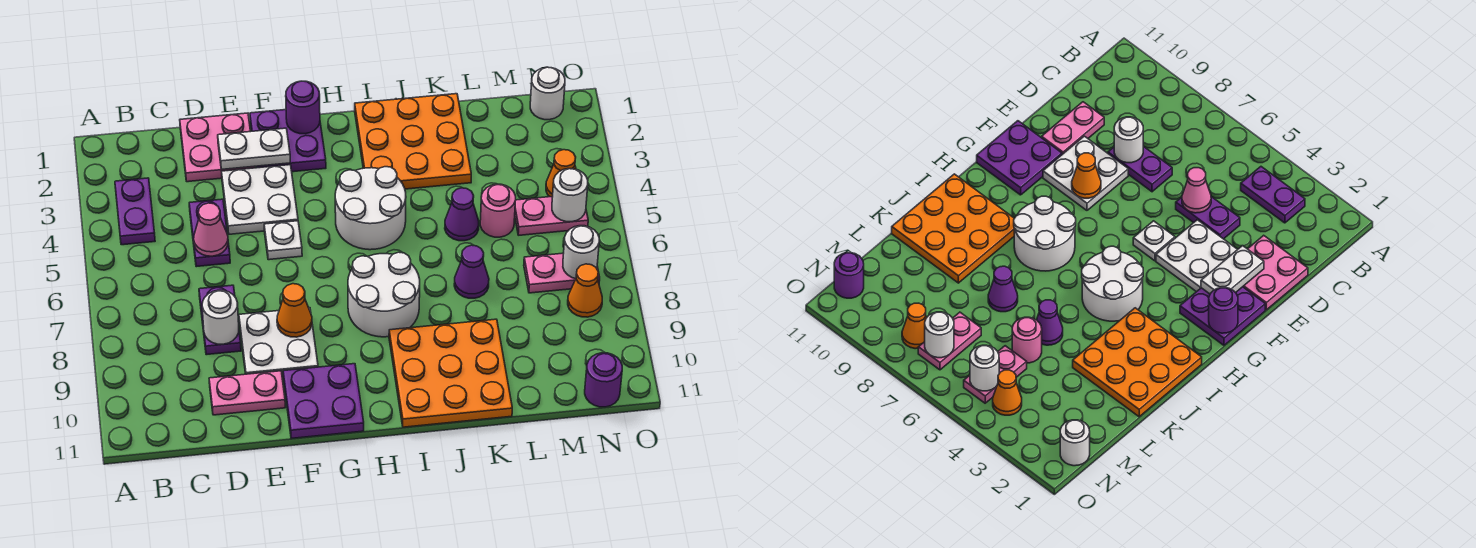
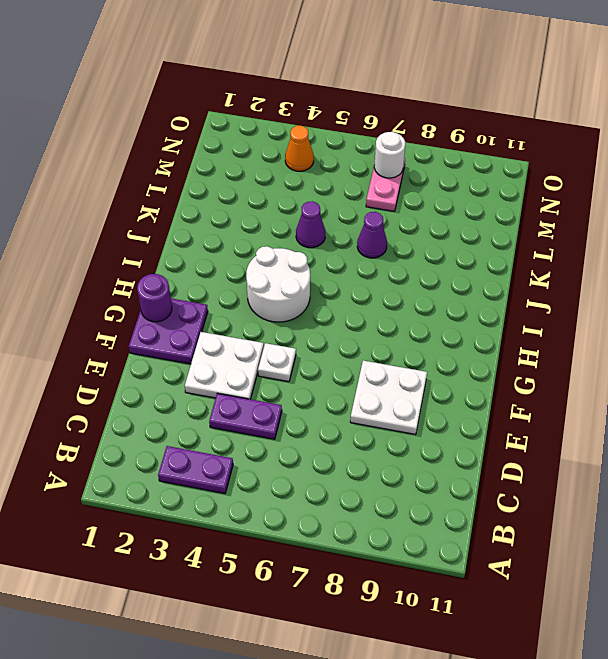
none -> pink 2x2 plate [180,113,255,182]
none -> purple 1x2 plate [199,285,241,355]
none -> pink 1x2 plate [209,371,285,415]
none -> purple 2x2 plate [283,364,364,438]

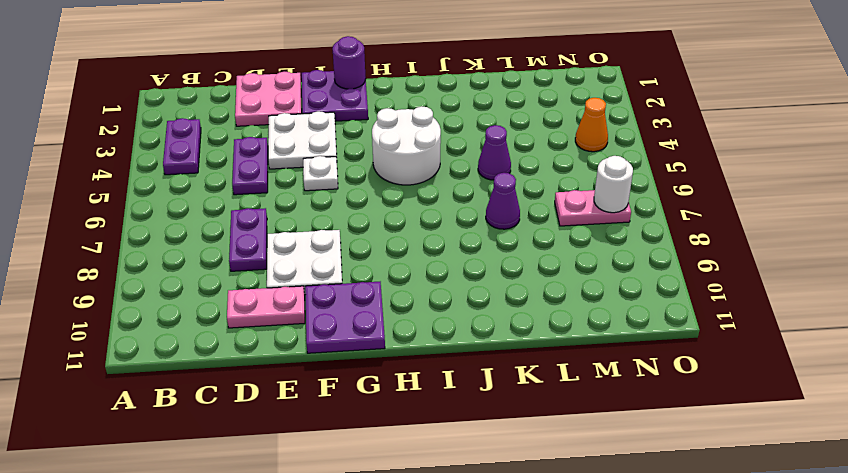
none -> white 2x2 round brick [348,252,420,337]
none -> orange 3x3 plate [355,94,471,189]
none -> orange 3x3 plate [389,319,512,427]
none -> pink 1x1 round brick [480,184,516,237]

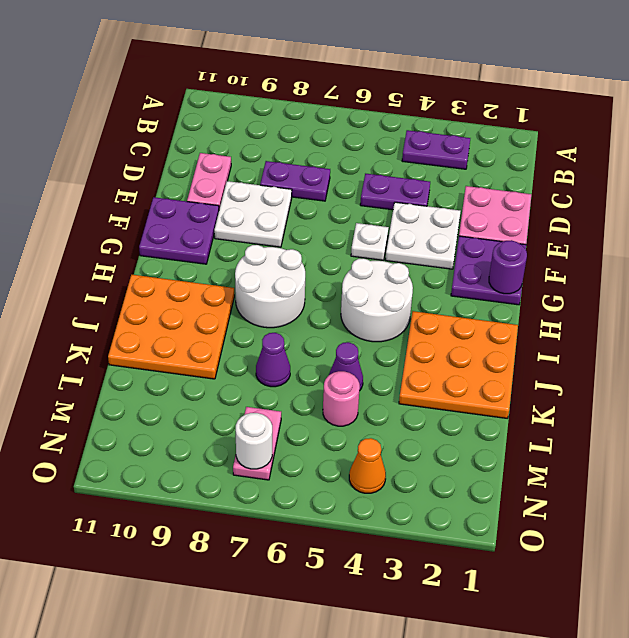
none -> pink 1x2 plate [515,196,588,235]
none -> white 1x1 round brick [530,67,565,120]
none -> orange 1x1 cone [568,264,602,317]
none -> purple 1x1 round brick [585,353,622,407]

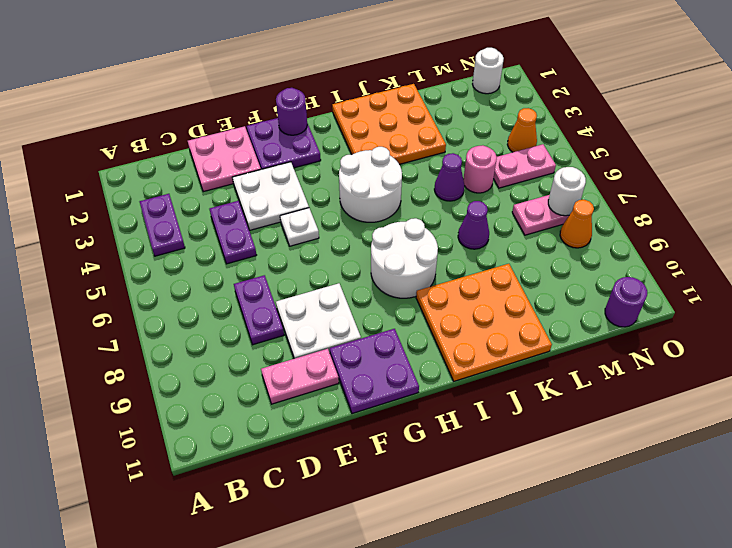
none -> pink 1x1 cone [194,203,228,256]
none -> white 1x1 round brick [202,290,239,344]
none -> white 1x2 plate [218,128,290,170]
none -> orange 1x1 cone [277,284,312,337]

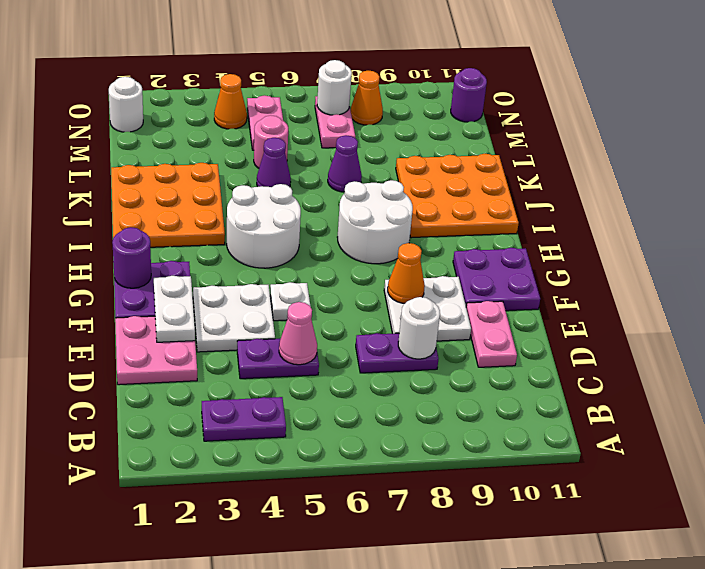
none -> white 1x1 round brick [552,169,588,222]

